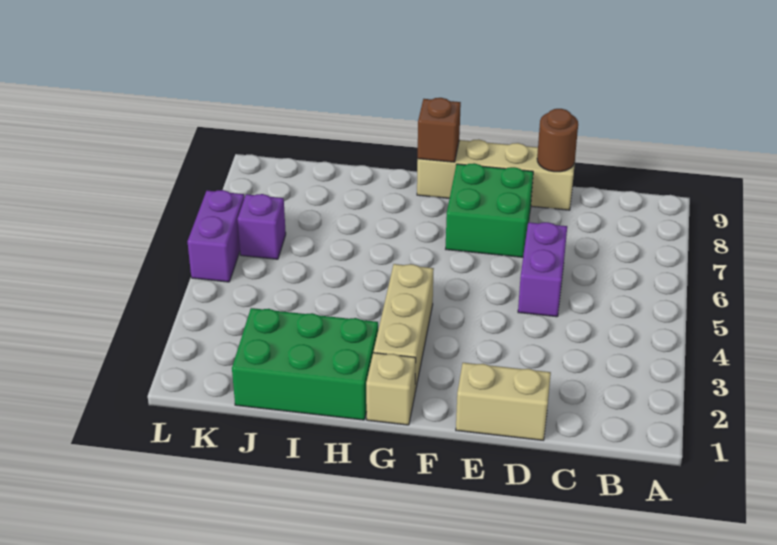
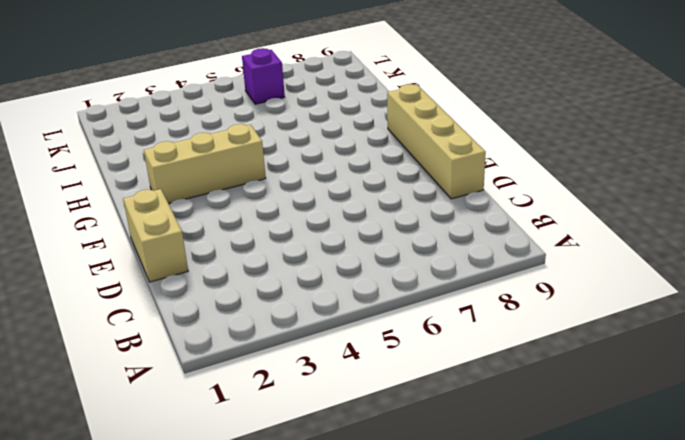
none -> purple 1x2 brick [518,222,567,317]
none -> green 2x2 brick [446,163,533,257]

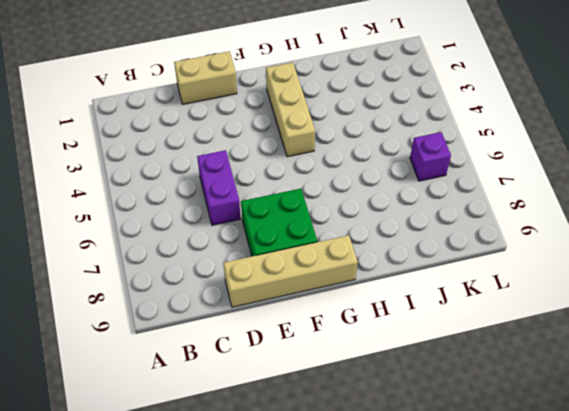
none -> tan 1x1 brick [366,353,416,425]
none -> green 2x3 brick [232,308,378,420]

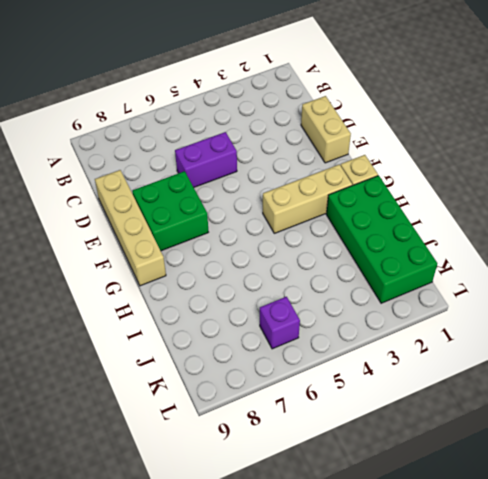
green 2x4 brick [326,176,437,303] -> green 2x3 brick [232,308,378,420]
none -> purple 1x2 brick [187,190,244,282]
none -> brown 1x1 round brick [537,109,578,172]

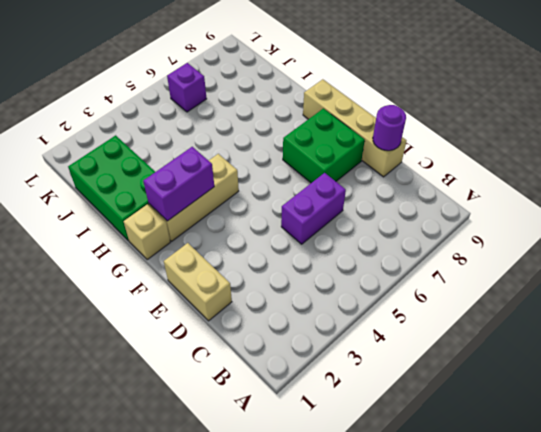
purple 1x1 round brick [373,105,406,151] -> brown 1x1 round brick [537,109,578,172]
purple 1x2 brick [143,147,214,221] -> purple 1x2 brick moved to [187,190,244,282]
none -> brown 1x1 brick [418,98,461,162]

